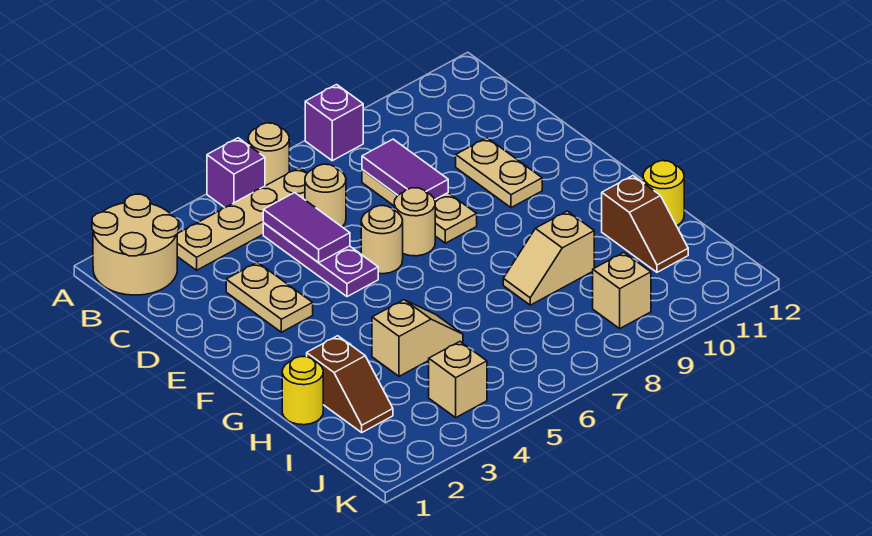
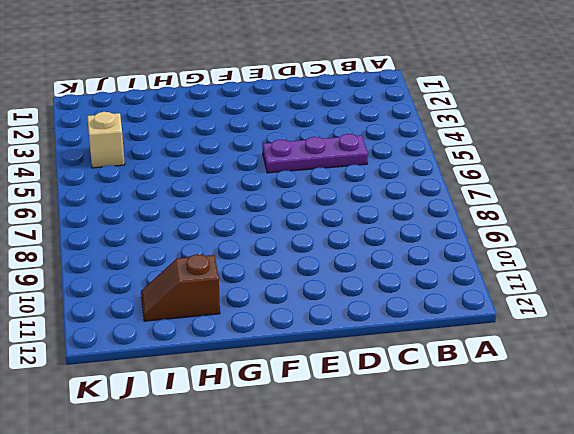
none -> tan 2x2 round brick [92,194,179,295]
none -> purple 1x1 brick [207,138,265,207]
none -> tan 1x1 round brick [248,123,289,186]

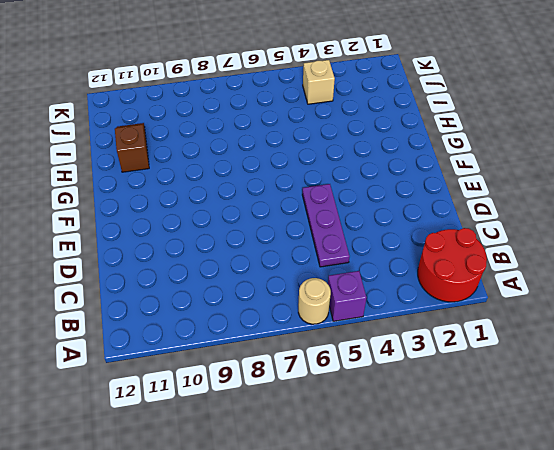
red 2x2 round brick [418,228,487,302] -> tan 2x2 round brick [92,194,179,295]
none -> purple 1x1 brick [305,85,363,161]
none -> tan 1x4 plate [177,168,307,270]
none -> tan 1x1 round brick [305,164,346,227]

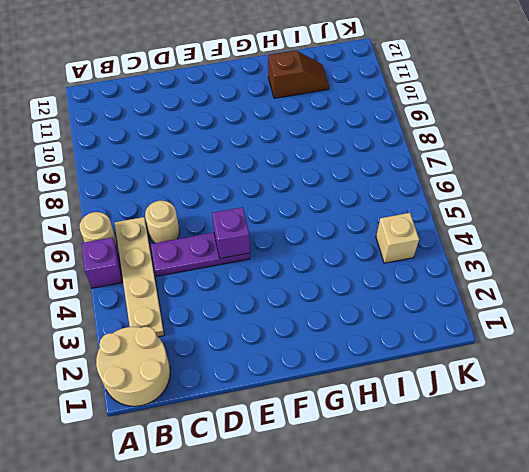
purple 1x1 brick [212,207,250,259] -> purple 1x1 brick moved to [305,85,363,161]
none -> tan 1x3 plate [362,169,477,243]
none -> tan 1x2 plate [226,262,313,332]
none -> tan 1x2 plate [456,138,542,208]

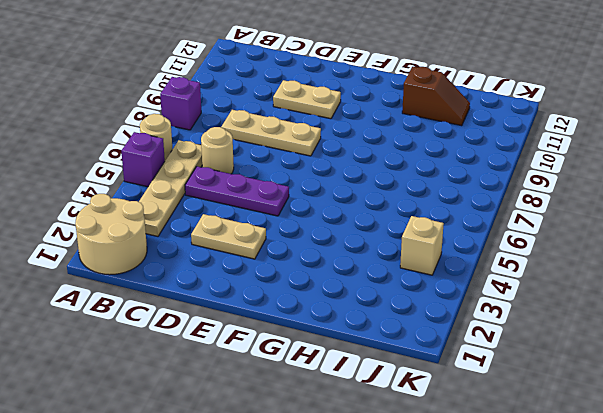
none -> tan 1x1 round brick [361,206,403,274]
none -> tan 1x1 round brick [394,188,435,256]
none -> yellow 1x1 round brick [282,357,323,425]

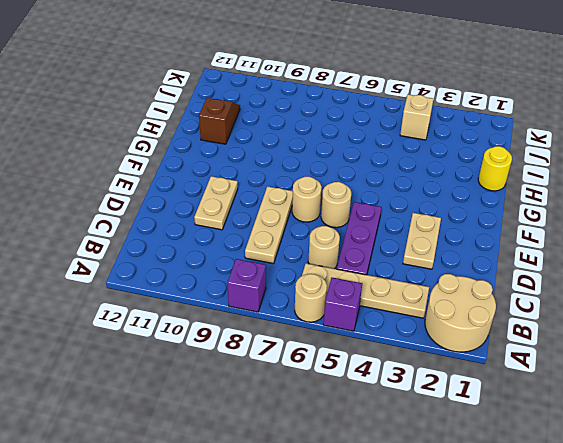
none -> brown 1x2 slope [307,336,393,432]
none -> tan 1x2 slope [372,300,463,376]
none -> tan 1x2 slope [503,211,594,305]

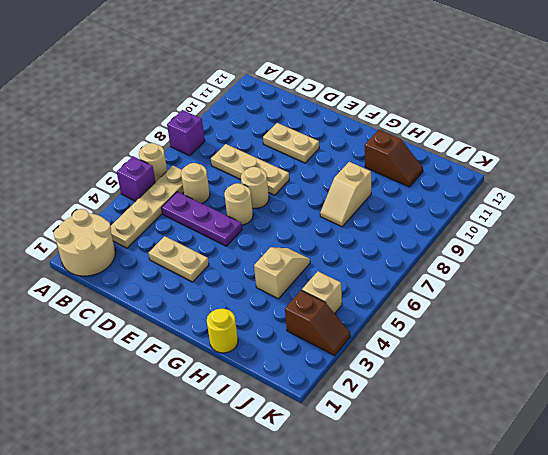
brown 1x2 slope [285,290,350,355] -> brown 1x2 slope moved to [307,336,393,432]
none -> yellow 1x1 round brick [643,161,684,226]
none -> tan 1x1 brick [593,253,651,328]
none -> purple 1x2 tile [263,193,350,263]

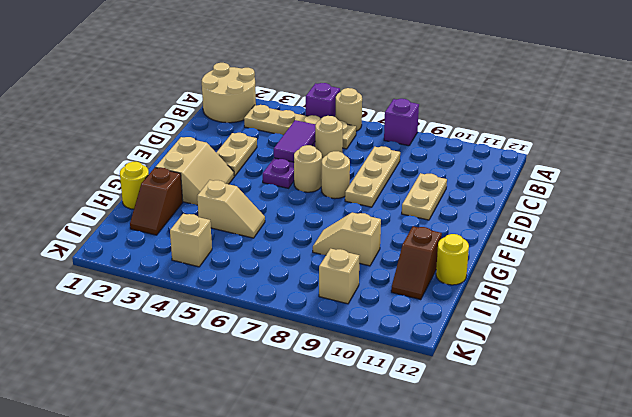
tan 2x2 slope [155,137,234,205] -> none
none -> purple 1x2 tile [362,139,448,200]

